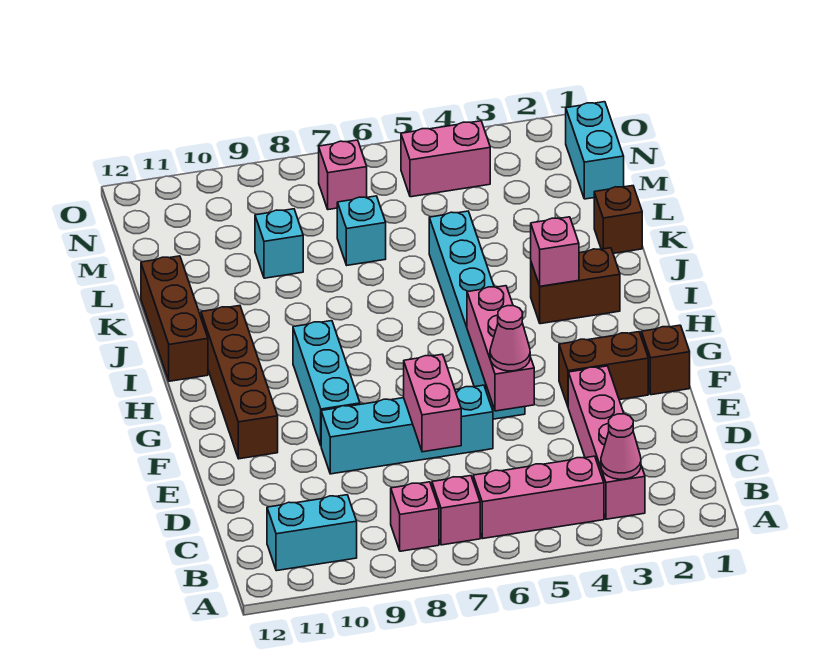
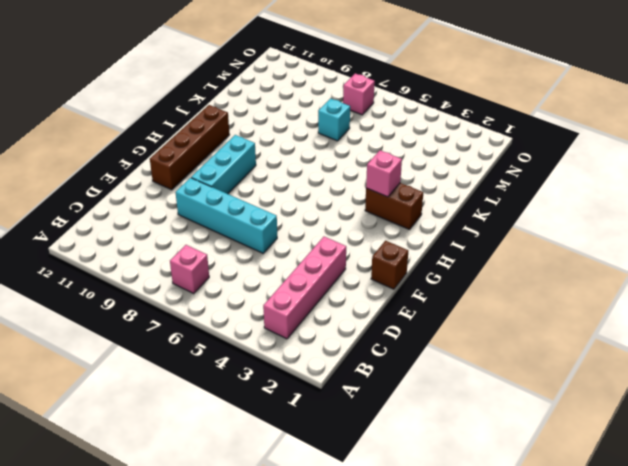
none -> pink 1x3 brick [473,456,604,539]
none -> pink 1x1 brick [391,482,439,551]
none -> cyan 1x2 brick [267,495,357,571]

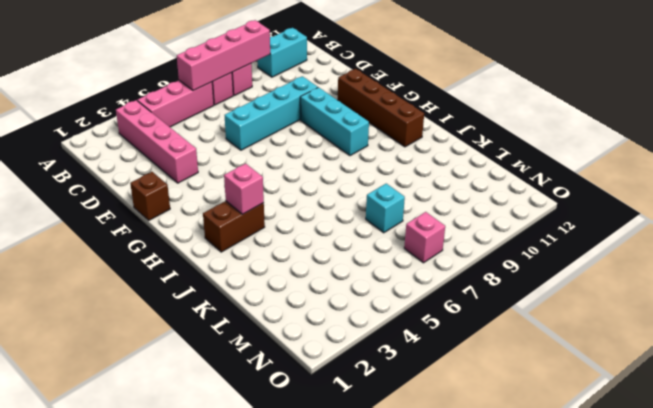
pink 1x4 brick [177,20,270,91] -> none
none -> brown 1x2 brick [559,332,648,406]
none -> cyan 1x6 brick [429,211,525,419]
none -> brown 1x3 brick [141,256,208,381]

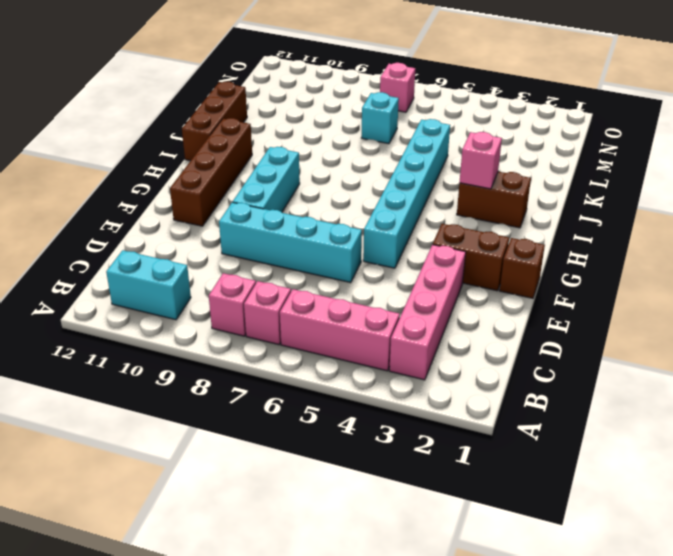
none -> brown 1x1 brick [594,186,642,253]
none -> cyan 1x1 brick [255,209,303,278]
none -> cyan 1x2 brick [566,102,624,199]

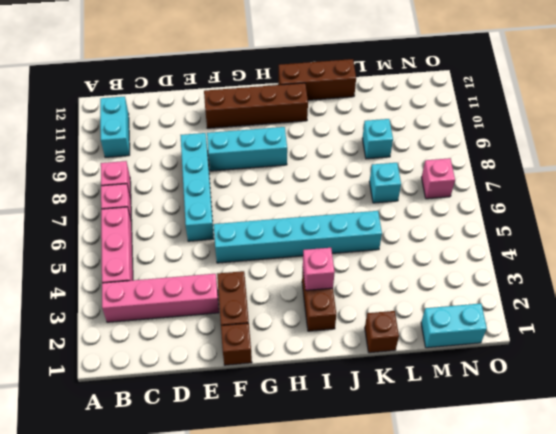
none -> pink 1x2 brick [401,121,490,197]
none -> pink 1x1 cone [601,414,641,479]
none -> pink 1x2 brick [404,354,461,452]

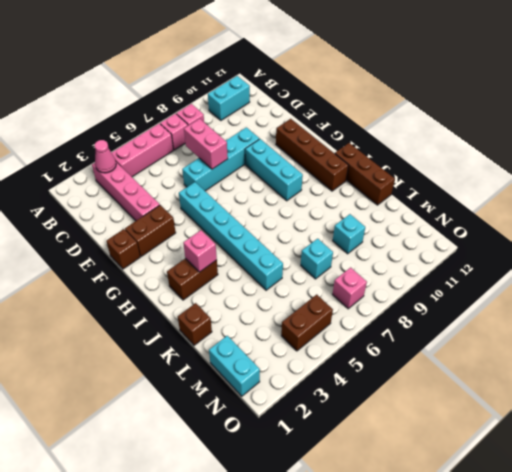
brown 1x2 brick [281,295,333,351] -> pink 1x2 brick [401,121,490,197]
none -> pink 1x3 brick [467,286,534,411]
none -> pink 1x1 cone [490,306,530,371]

